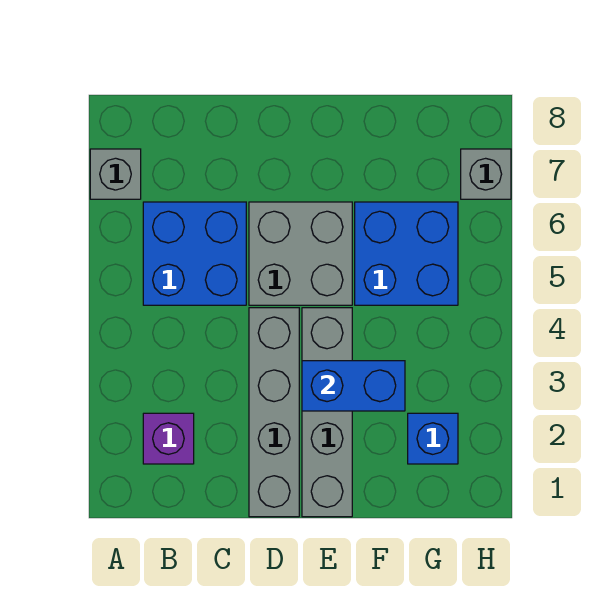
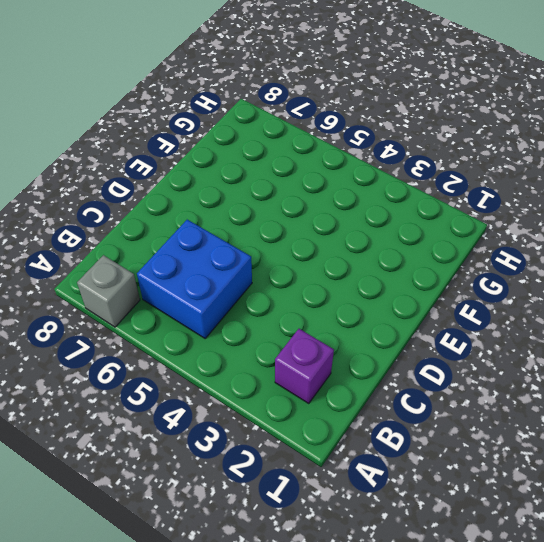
none -> grey 1x4 brick [249,308,299,517]
none -> grey 2x2 brick [249,202,352,305]

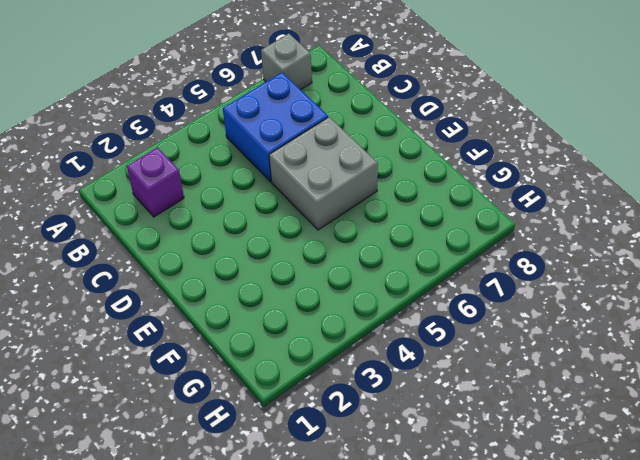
none -> grey 1x4 brick [249,308,299,517]
none -> grey 1x4 brick [302,308,352,517]

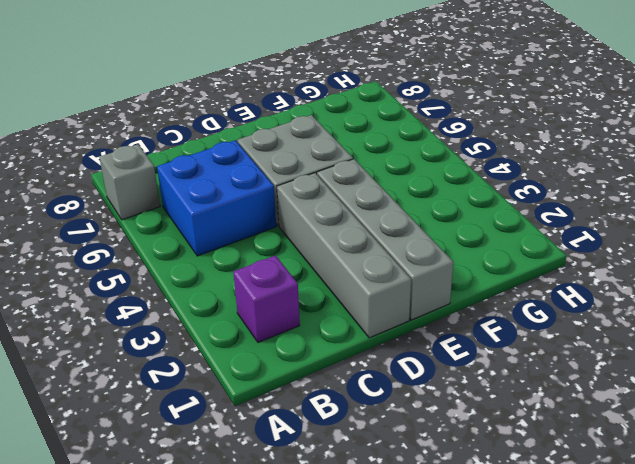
none -> blue 2x2 brick [355,202,458,305]
none -> blue 1x1 brick [408,413,458,464]

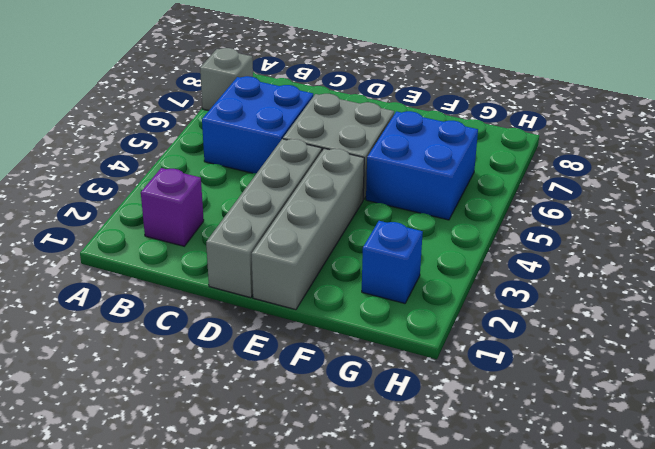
none -> grey 1x1 brick [461,149,511,199]
none -> blue 1x2 brick [302,361,405,411]

